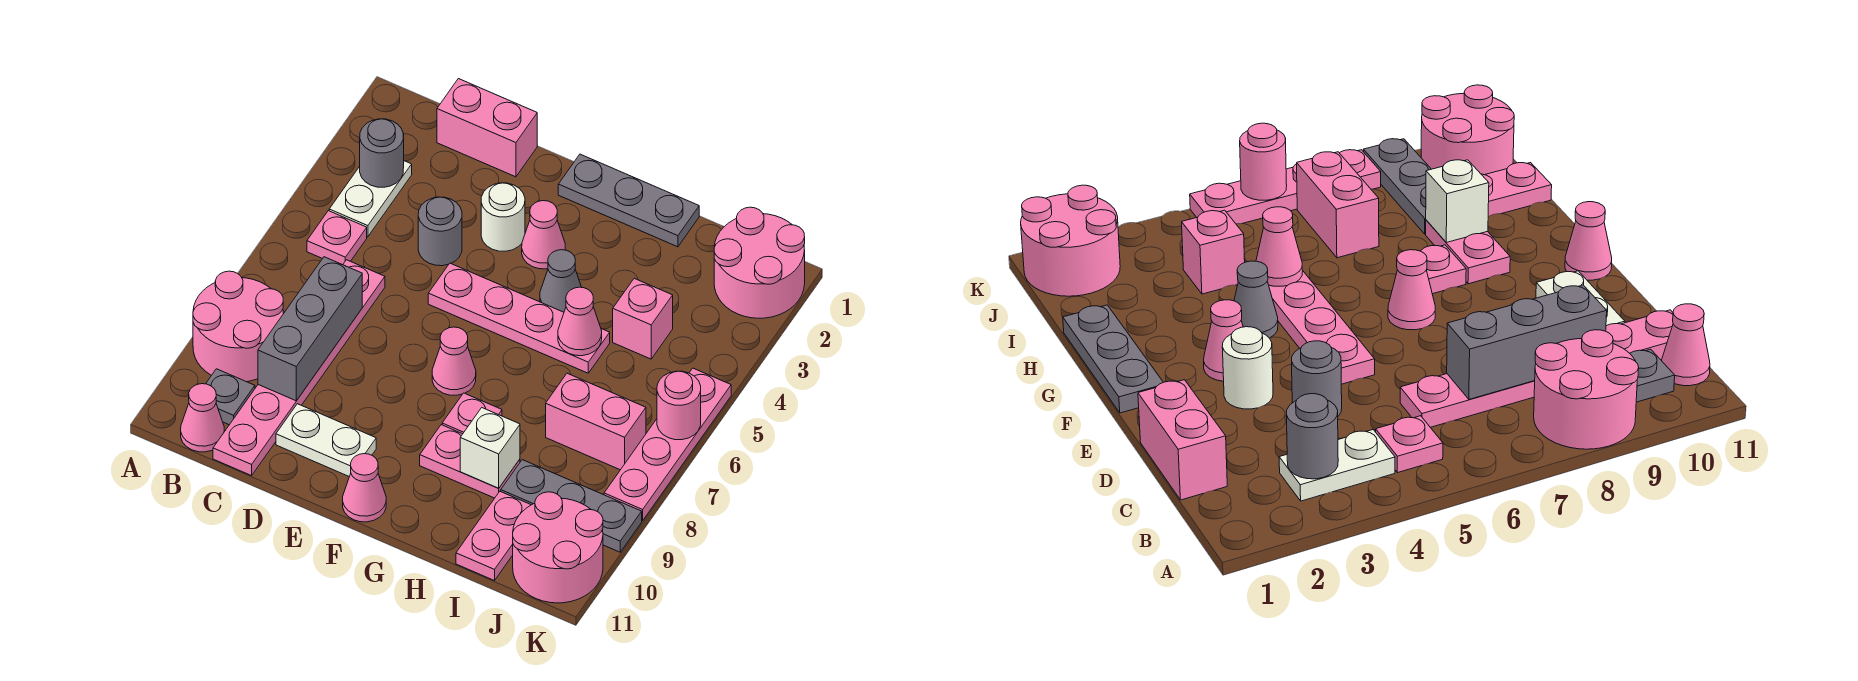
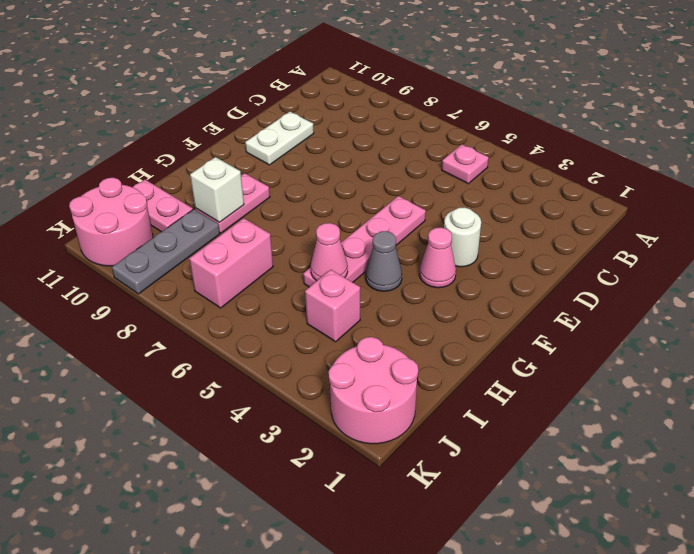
none -> pink 2x2 round brick [193,271,283,382]
none -> white 1x2 plate [329,161,412,237]
none -> grey 1x1 plate [206,369,255,425]
none -> pink 1x1 cone [181,384,224,452]

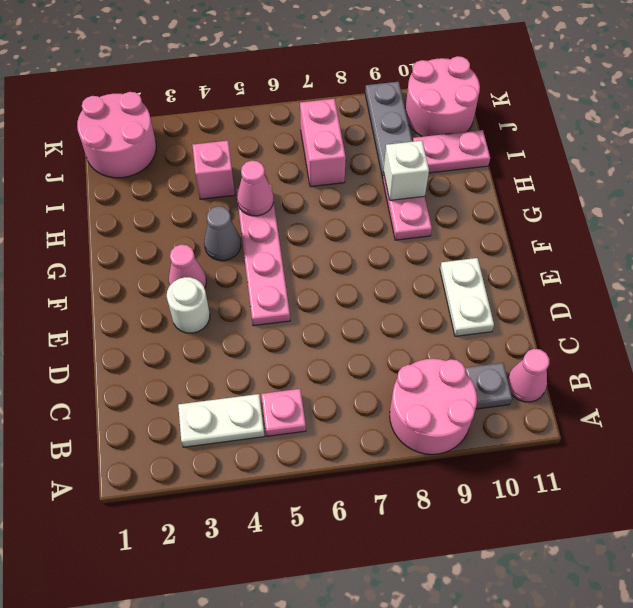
none -> pink 1x2 brick [437,79,537,177]
none -> pink 1x6 plate [213,260,385,476]
none -> grey 1x1 round brick [418,197,462,266]
none -> grey 1x3 plate [558,154,699,247]

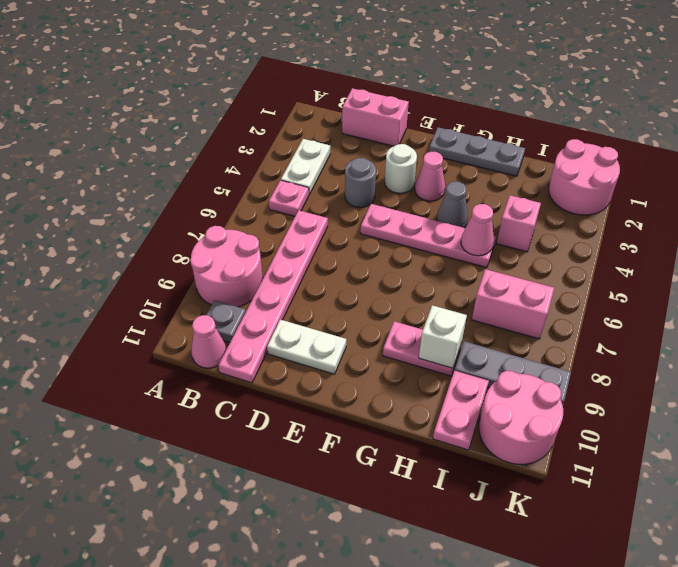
none -> pink 1x1 cone [432,327,476,395]
none -> pink 1x1 cone [343,454,386,522]
none -> pink 1x1 plate [442,393,502,434]
none -> pink 1x4 plate [604,368,731,521]

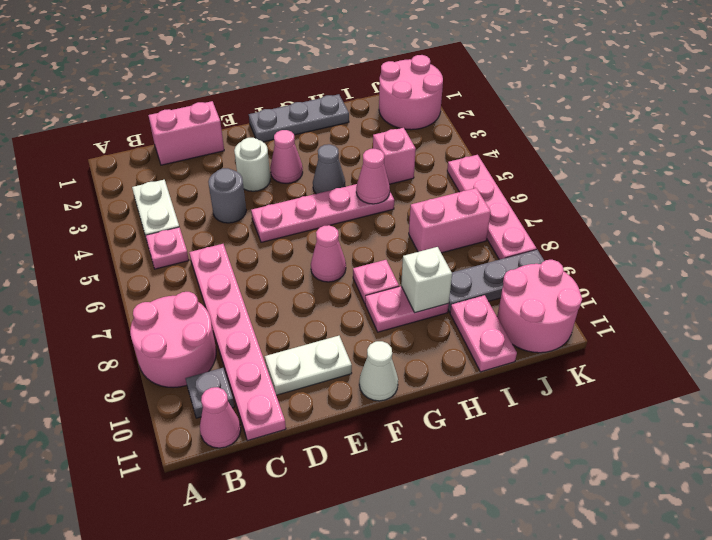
white 1x1 cone [359,341,398,401] -> pink 1x1 cone [343,454,386,522]
none -> grey 1x1 round brick [360,119,404,187]
none -> grey 1x3 brick [258,257,362,401]
none -> pink 1x1 round brick [657,371,701,440]

